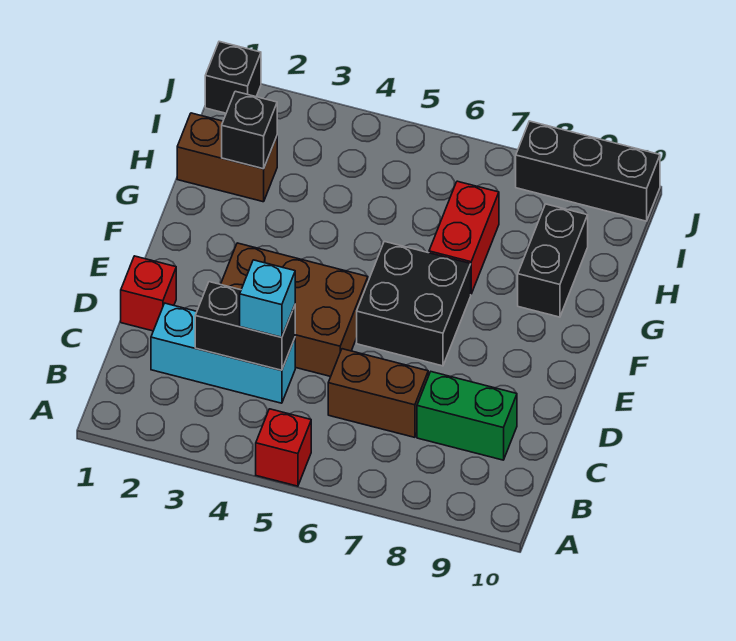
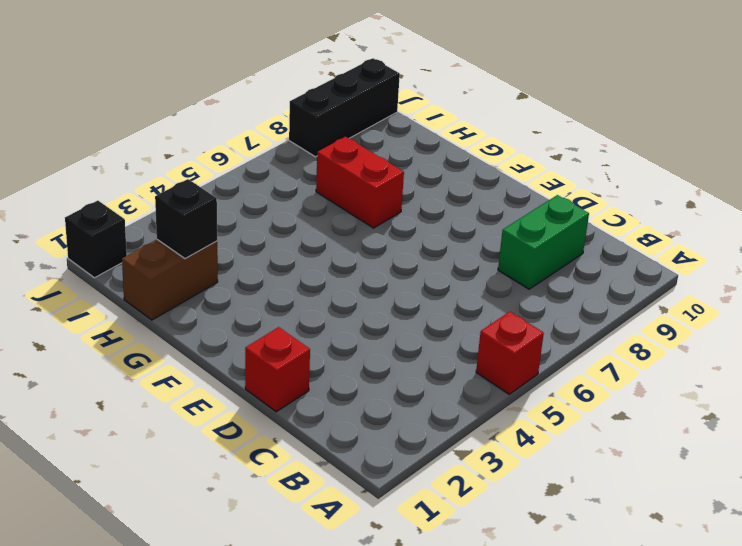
none -> cyan 1x3 brick [151,303,295,403]
none -> brown 1x2 brick [328,349,428,437]
none -> brown 2x3 brick [221,243,368,377]

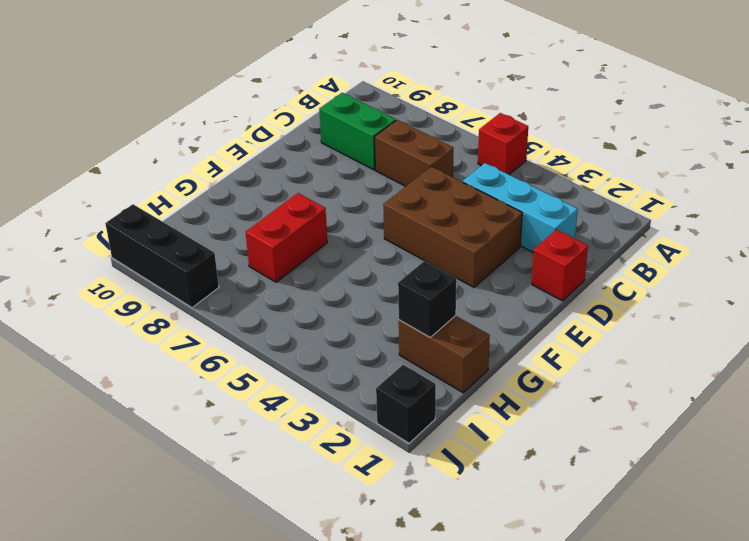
none -> black 2x2 brick [357,241,471,366]
none -> black 1x2 brick [518,204,588,317]
none -> black 1x2 brick [195,282,295,370]

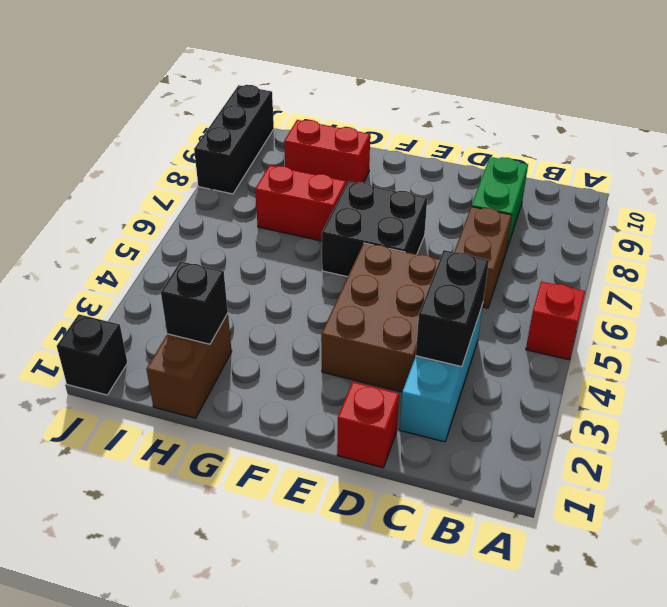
red 1x2 brick [284,120,370,184] -> black 1x2 brick [518,204,588,317]
none -> cyan 1x1 brick [240,260,295,337]

